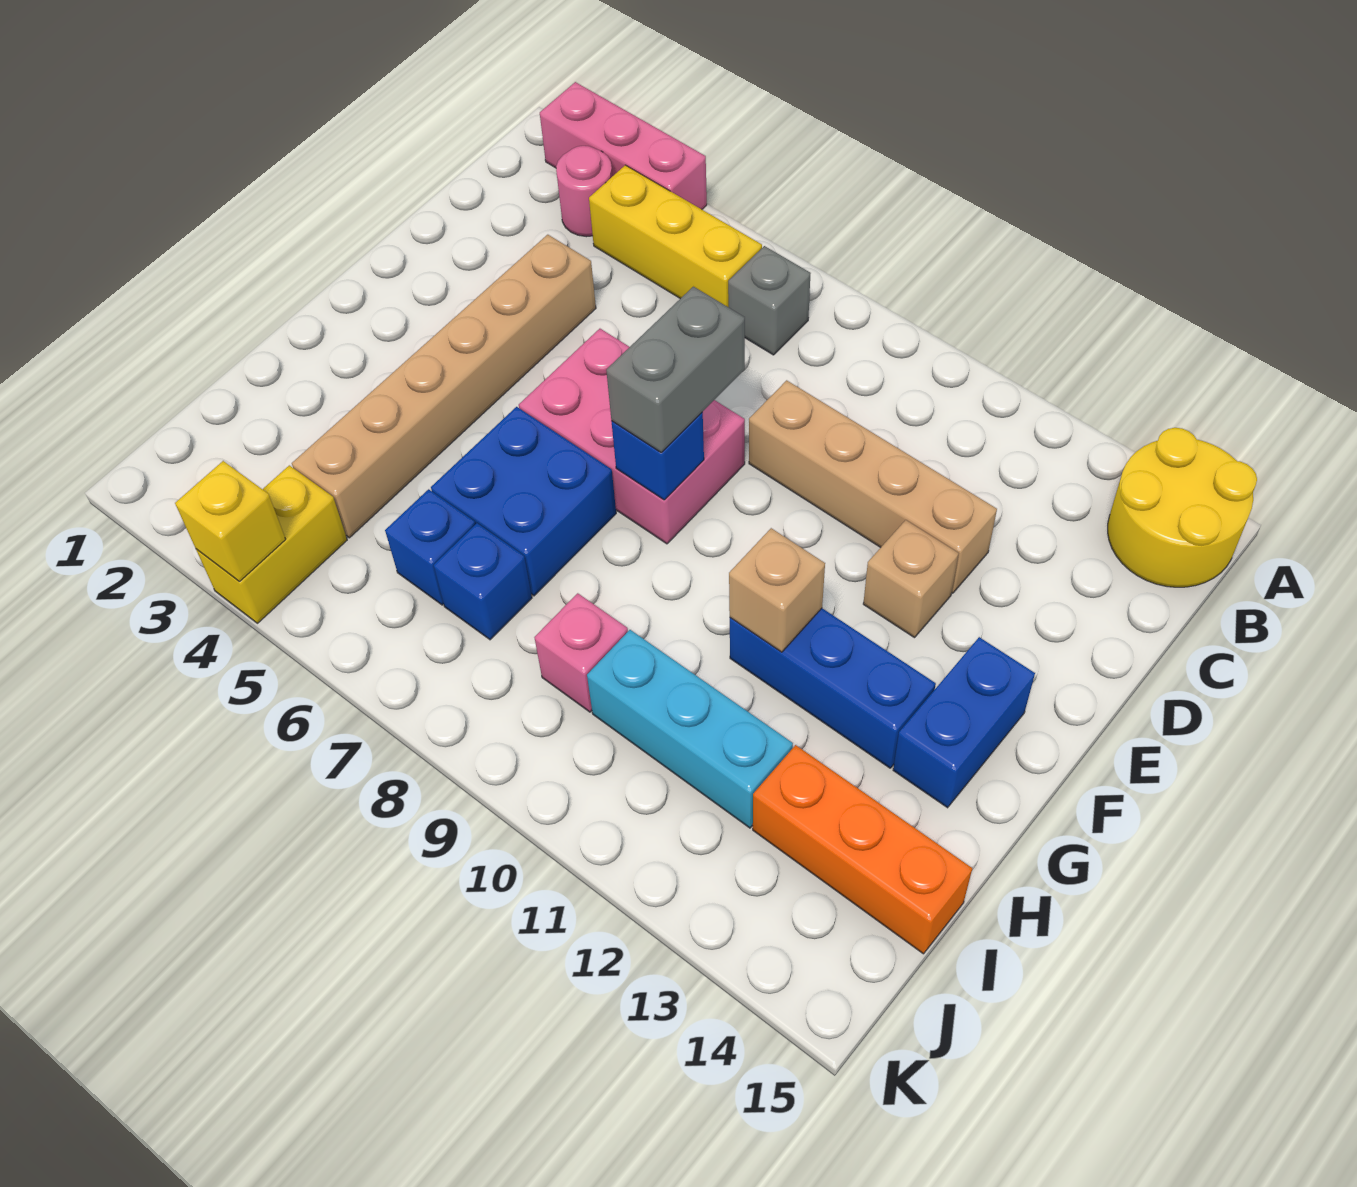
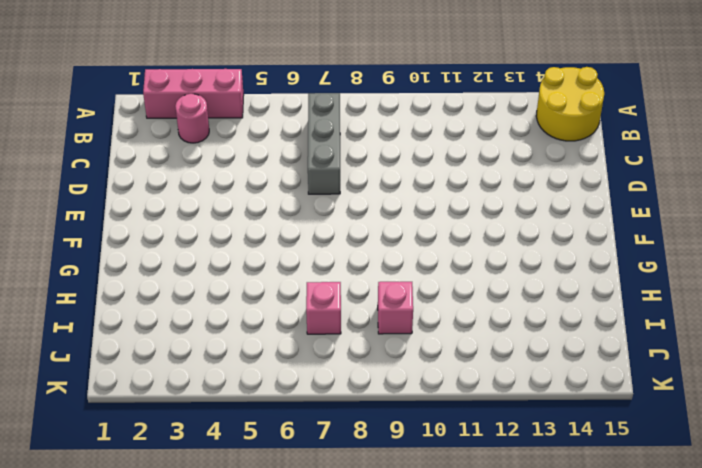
grey 1x3 brick [308,93,340,194] -> grey 1x1 brick [728,246,811,355]
pink 1x1 brick [306,282,341,334] -> blue 1x1 brick [434,523,532,640]
none -> yellow 1x3 brick [589,165,762,307]
none -> tan 1x6 brick [292,235,596,538]
none -> tan 1x4 brick [749,380,997,593]

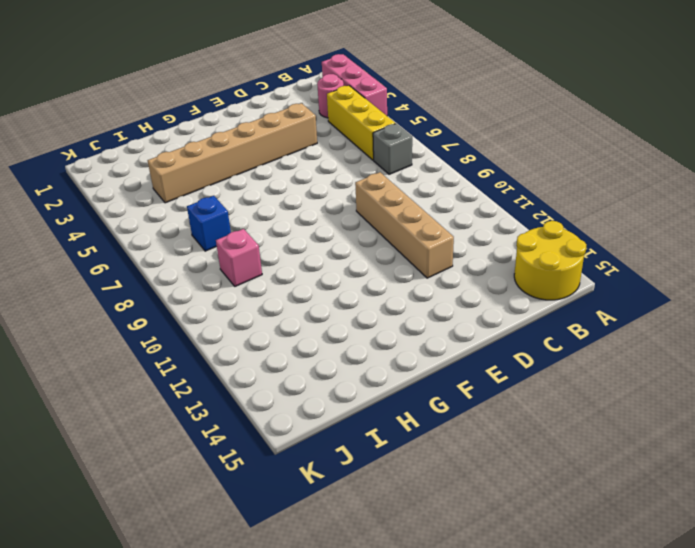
none -> pink 2x3 brick [519,329,745,544]
none -> tan 1x1 brick [863,520,958,638]
none -> blue 1x2 brick [893,637,1035,808]

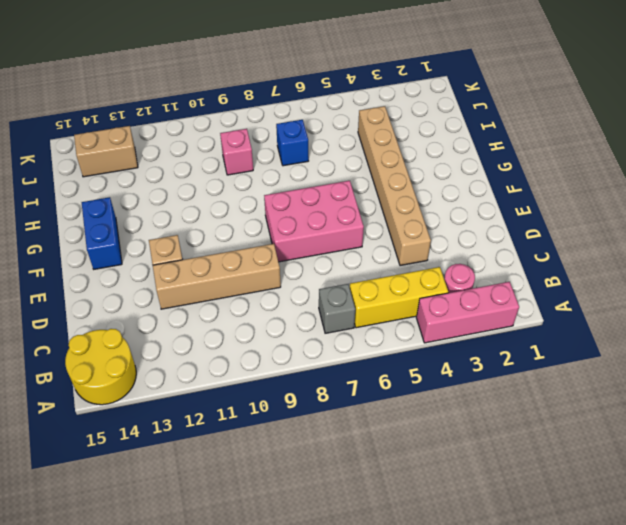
tan 1x2 brick [74,126,138,177] -> none
none -> blue 2x2 brick [431,407,616,596]
none -> blue 1x3 brick [730,608,936,768]
none -> blue 1x1 brick [385,489,475,605]

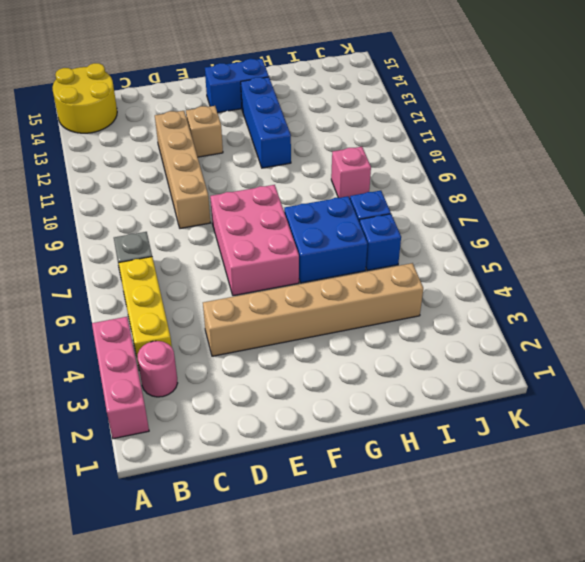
none -> cyan 1x3 brick [587,630,793,828]
none -> orange 1x3 brick [753,745,972,954]
none -> yellow 1x2 brick [196,465,347,623]

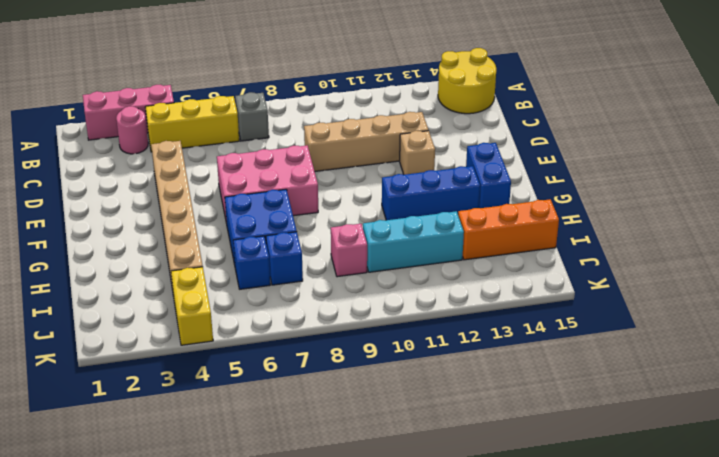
none -> blue 1x1 brick [611,412,704,500]
none -> tan 1x1 brick [729,528,825,652]
none -> yellow 1x1 brick [175,461,286,582]

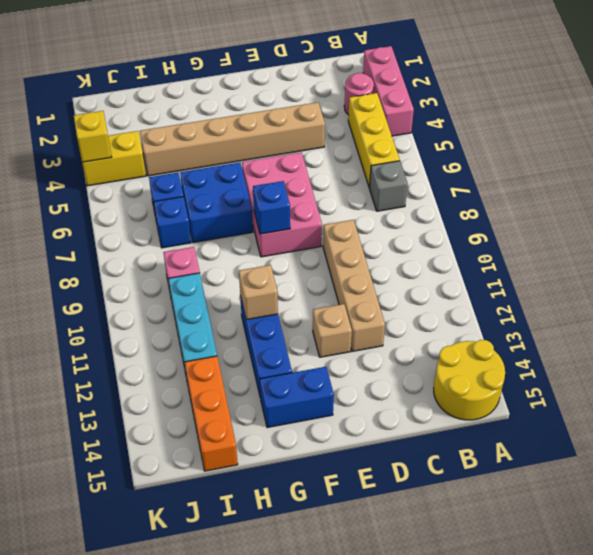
none -> grey 1x2 brick [606,287,745,452]

